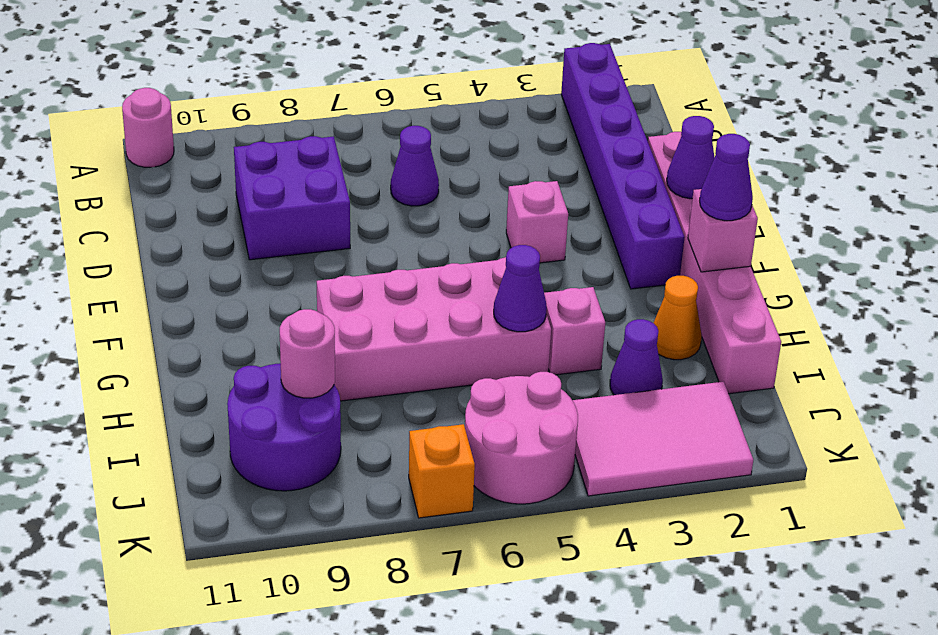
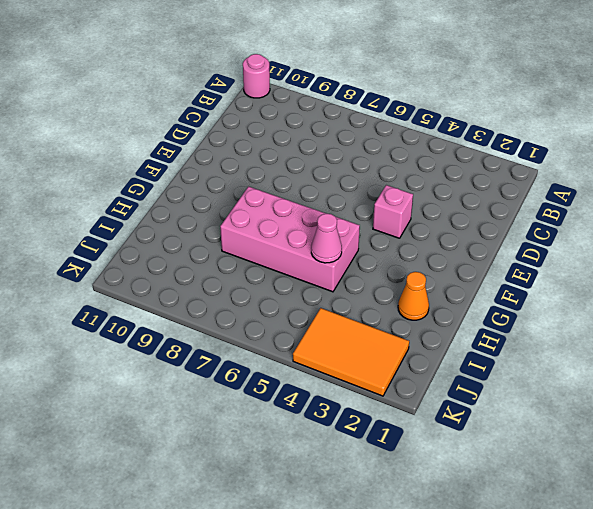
pink 1x1 cone [311,214,342,263] -> purple 1x1 cone [494,245,547,332]
orange 2x3 tile [293,308,409,396] -> pink 2x3 tile [572,382,753,496]
none -> purple 1x6 brick [561,43,685,289]
none -> purple 1x1 cone [391,126,439,206]
none -> purple 2x2 brick [234,136,350,260]

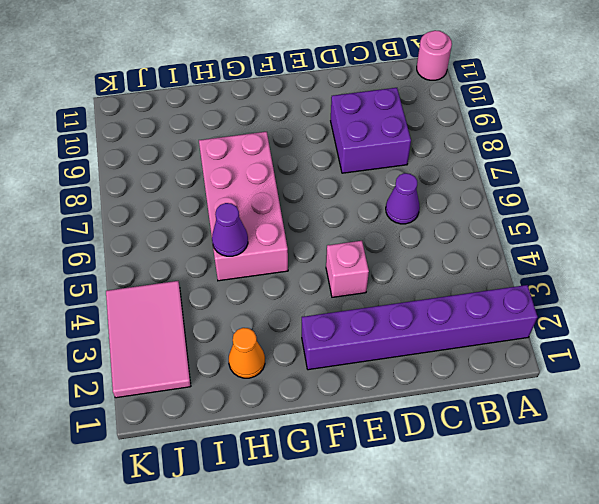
none -> pink 1x6 brick [648,132,781,394]
none -> pink 1x1 brick [544,287,605,375]
none -> purple 1x1 cone [610,319,663,395]

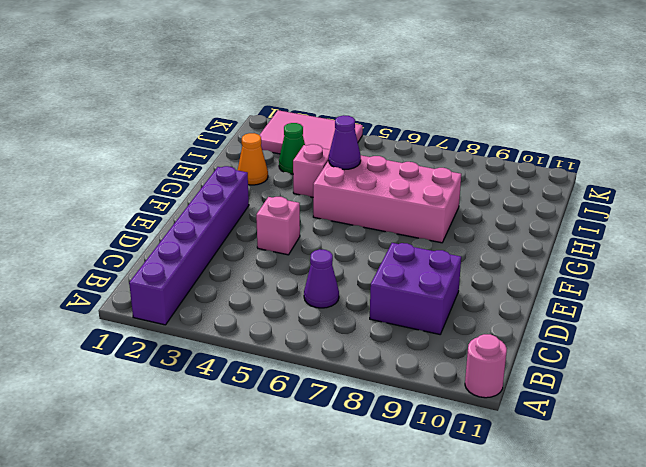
green 1x1 cone [279,123,305,174] -> purple 1x1 cone [610,319,663,395]
none -> pink 1x6 brick [648,132,781,394]
none -> purple 2x2 round brick [227,363,341,491]
none -> pink 2x2 round brick [465,372,578,504]

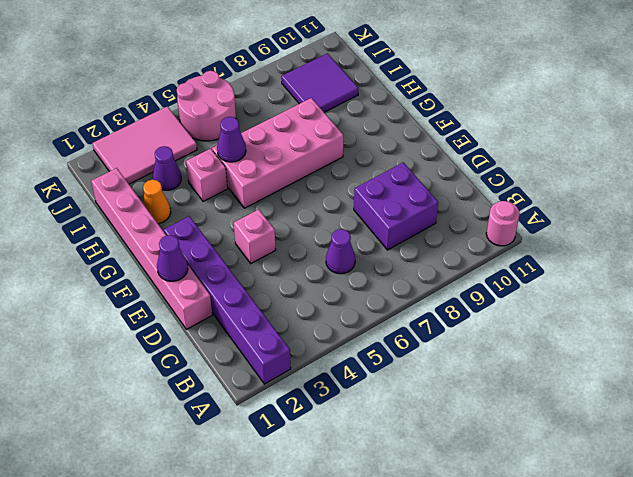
purple 2x2 tile [281,53,358,112] -> purple 2x2 round brick [227,363,341,491]
none -> orange 1x1 brick [409,424,475,518]
none -> pink 1x1 brick [688,189,758,272]
none -> pink 1x1 round brick [280,309,335,398]

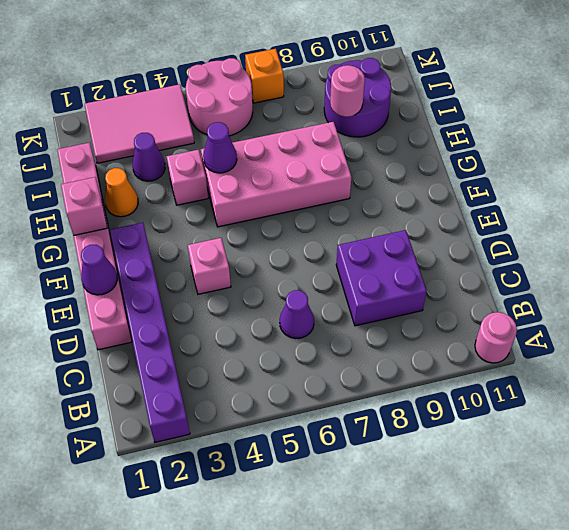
none -> purple 1x1 cone [700,134,753,221]

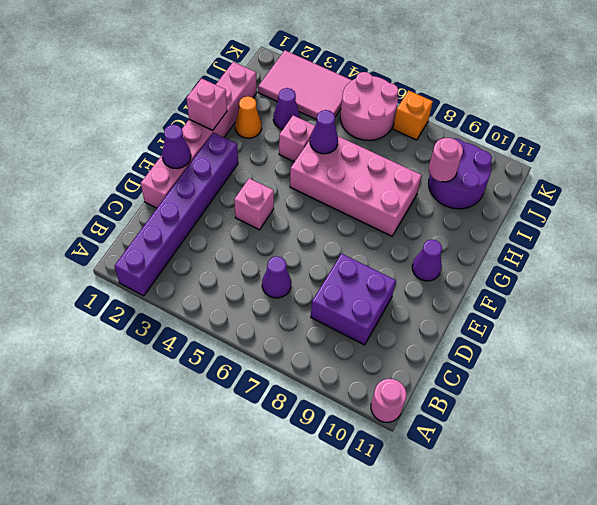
purple 1x1 cone [412,240,442,281] -> purple 1x1 cone moved to [700,134,753,221]

